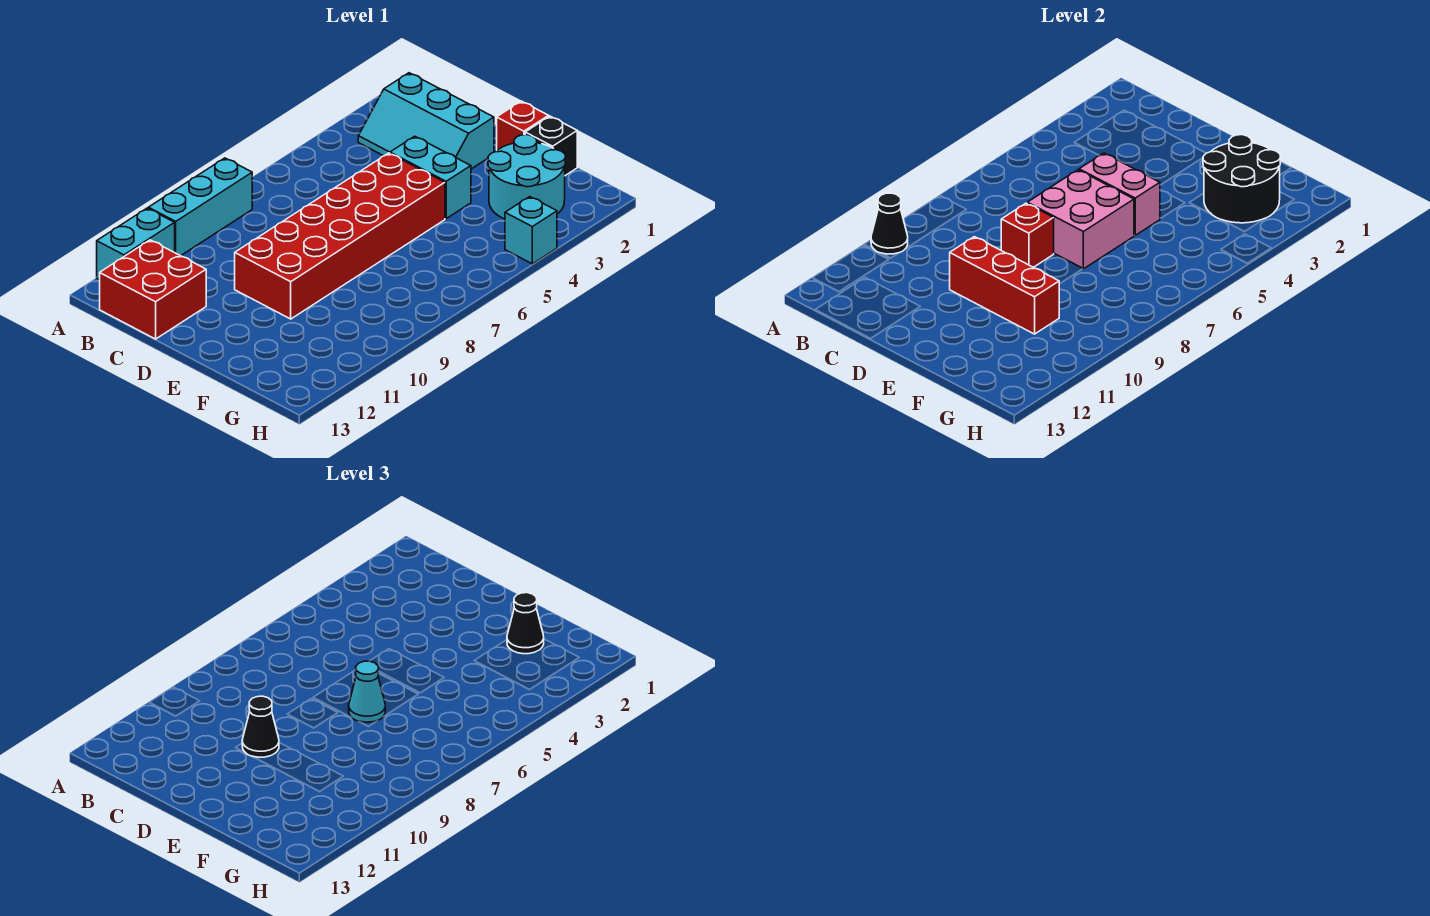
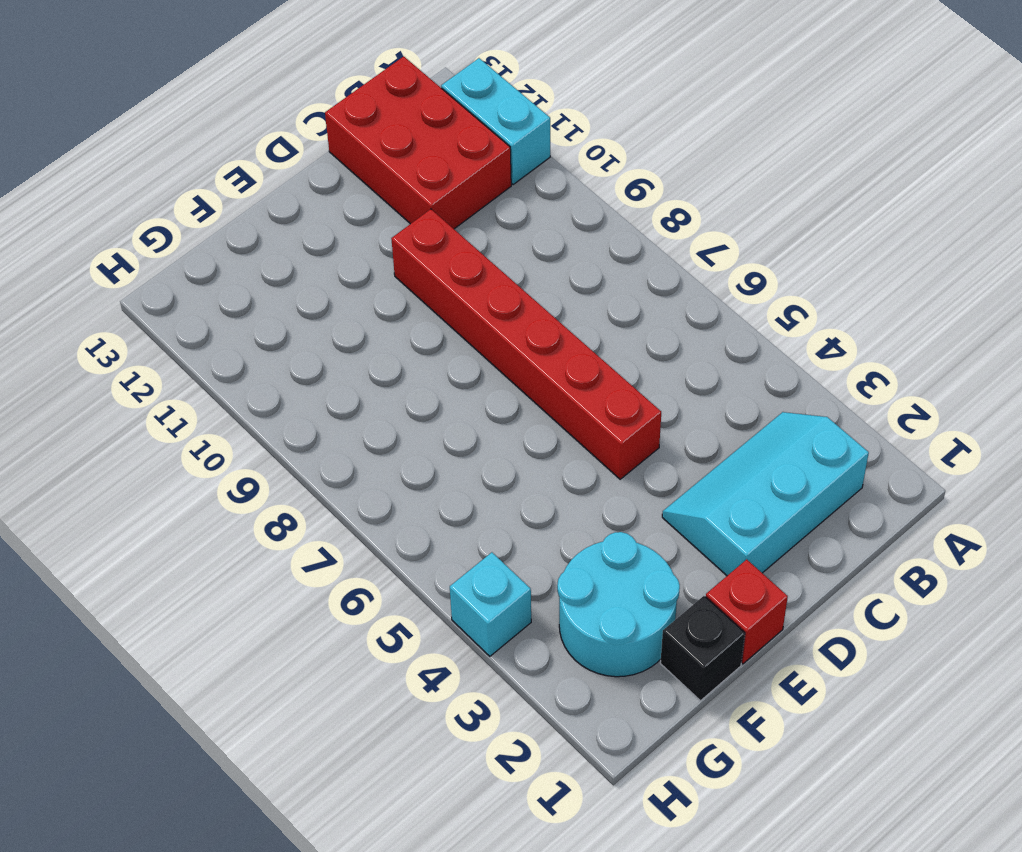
red 2x3 brick [325,56,511,229] -> red 2x2 brick [100,240,206,339]
red 1x6 brick [391,209,661,479] -> red 2x6 brick [235,153,445,319]
none -> cyan 1x3 brick [148,158,252,256]
none -> cyan 1x2 brick [390,136,471,219]
none -> black 1x1 cone [871,193,908,254]

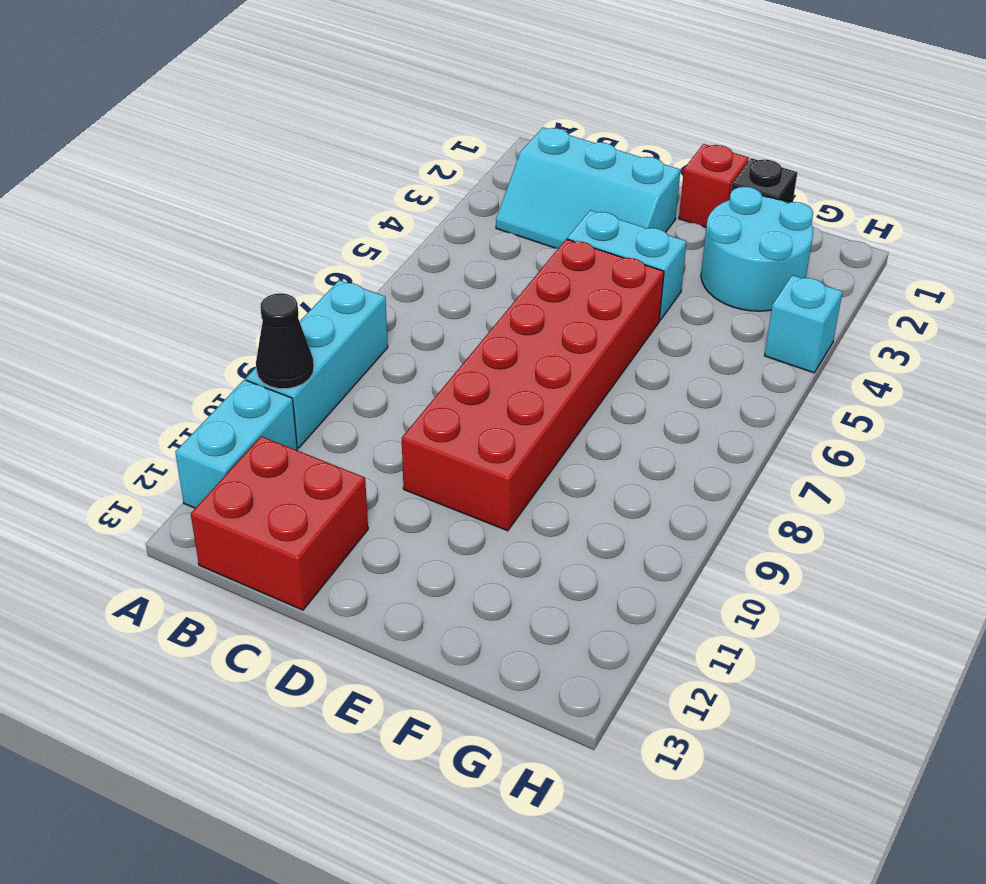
none -> pink 1x2 brick [1079,153,1160,235]
none -> pink 2x2 brick [1027,170,1134,269]
none -> red 1x1 brick [1001,203,1054,267]

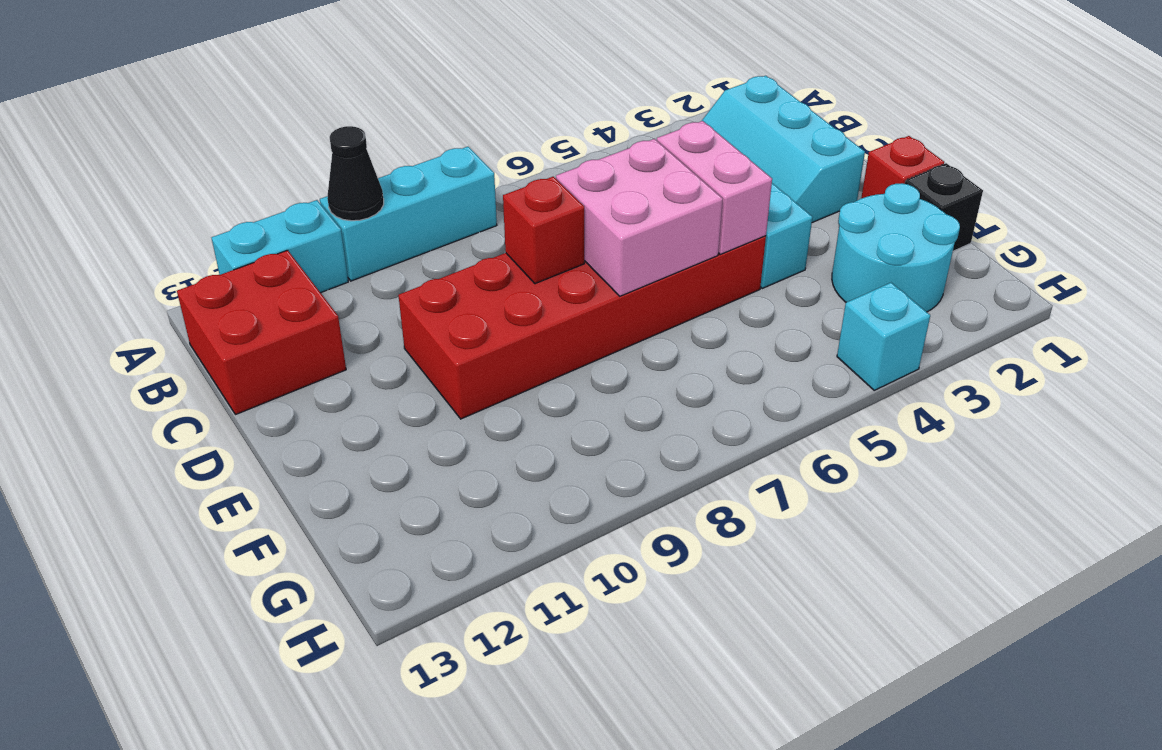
none -> red 1x3 brick [950,237,1059,334]
none -> black 2x2 round brick [1203,135,1280,223]
none -> black 1x1 cone [242,696,279,757]

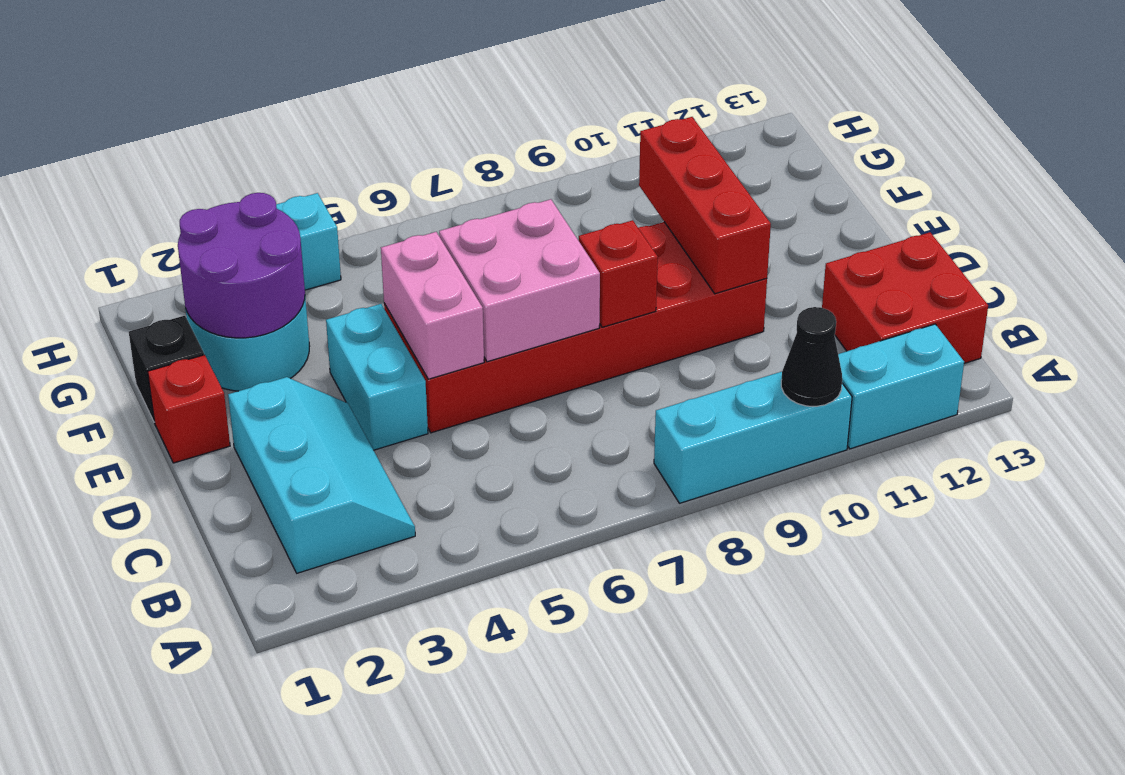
purple 2x2 round brick [178,193,305,338] -> black 2x2 round brick [1203,135,1280,223]
none -> black 1x1 cone [242,696,279,757]
none -> cyan 1x1 cone [349,661,385,722]
none -> black 1x1 cone [507,593,544,654]

